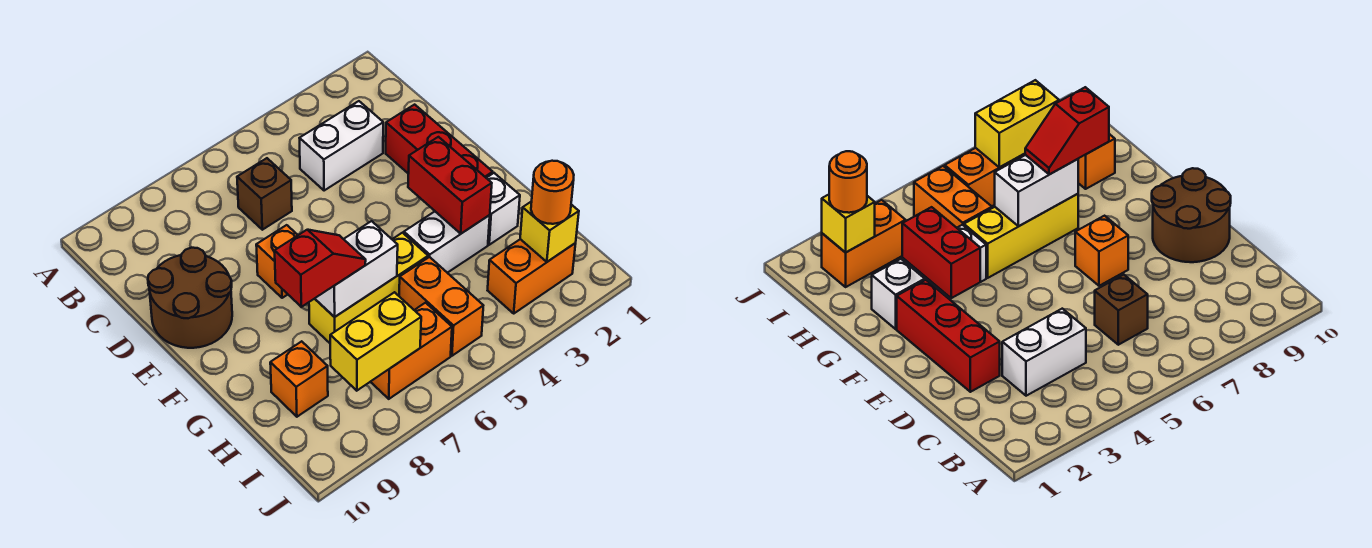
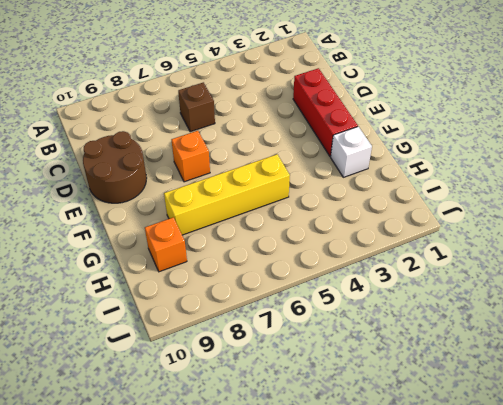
yellow 1x4 brick [164,154,290,235] -> yellow 1x3 brick [309,233,428,343]
none -> white 1x2 brick [300,101,383,191]
none -> white 1x2 brick [404,212,490,273]
none -> orange 1x2 brick [399,257,483,356]

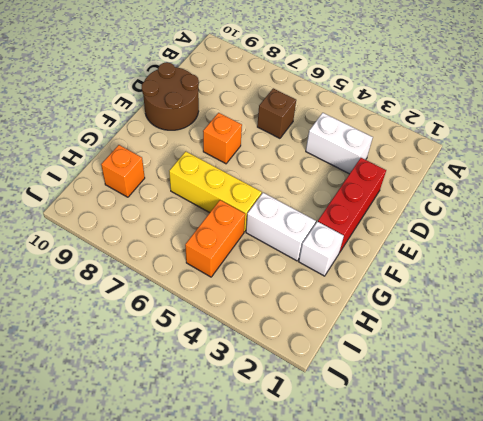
none -> orange 1x2 brick [488,239,576,313]
none -> orange 1x2 brick [371,303,452,399]
none -> red 1x2 brick [408,137,492,234]

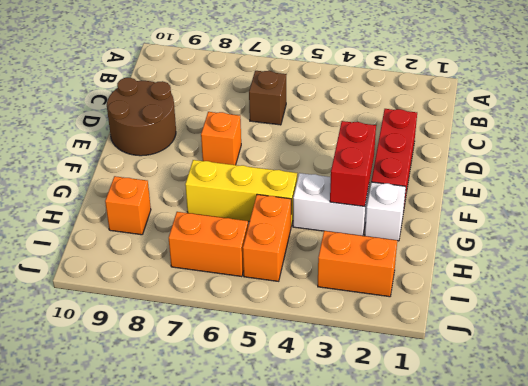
none -> white 1x2 brick [300,101,383,191]
none -> white 1x2 brick [315,221,398,317]
none -> yellow 1x1 brick [520,201,579,262]

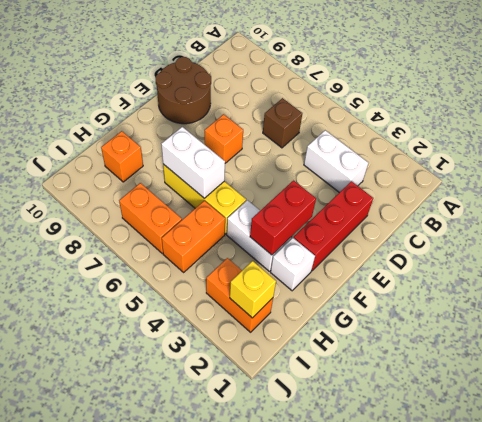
none -> yellow 1x2 brick [330,292,421,391]
none -> red 1x2 slope [275,230,366,307]
none -> orange 1x1 round brick [531,161,574,224]

